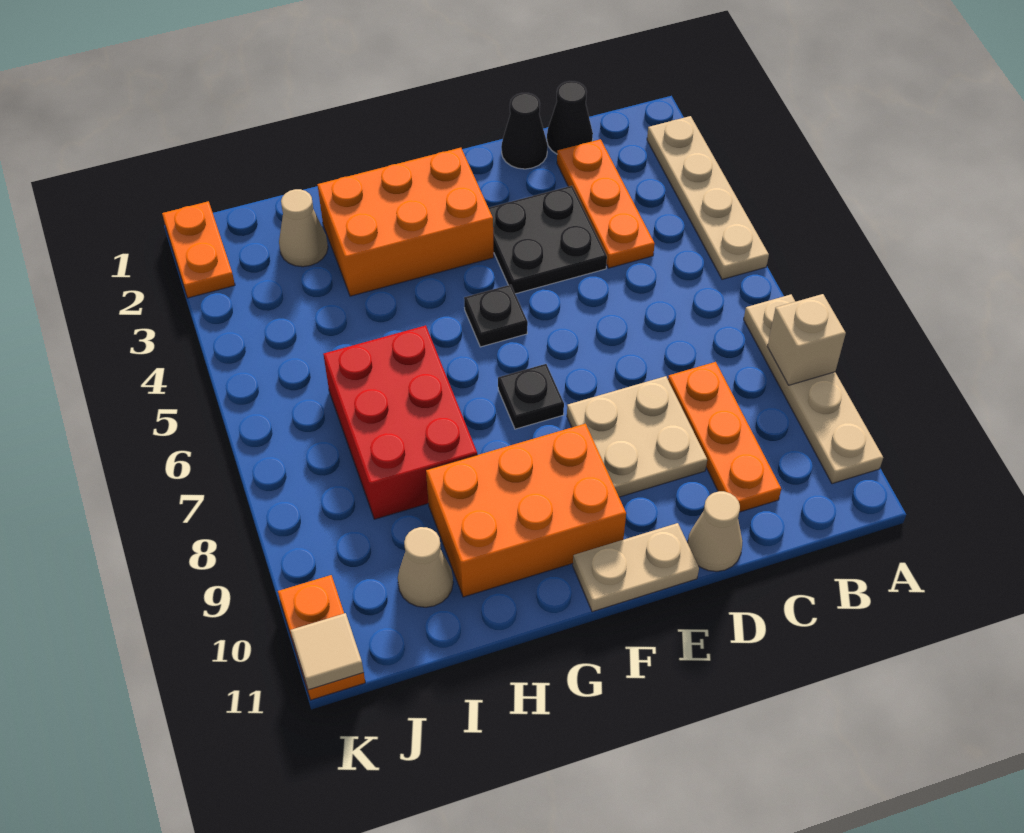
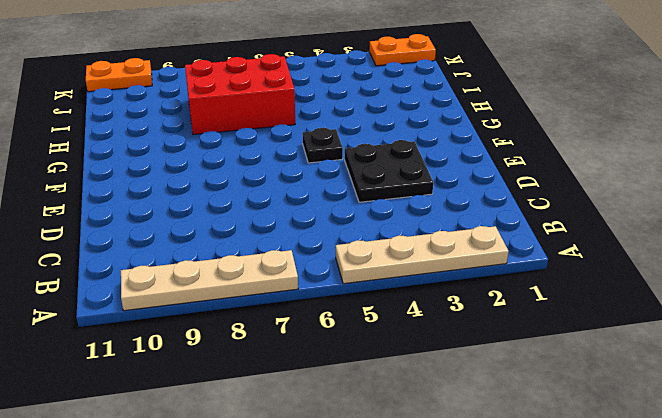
none -> black 1x1 cone [547,81,593,154]
none -> orange 1x3 plate [557,139,655,268]
none -> orange 1x3 plate [668,362,781,512]

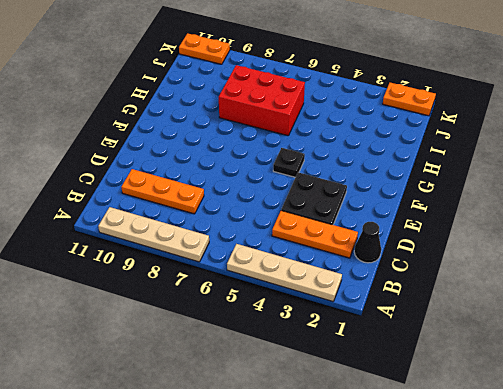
none -> black 1x1 cone [501,93,548,169]
none -> tan 2x2 plate [567,376,707,497]
none -> tan 1x1 cone [688,491,742,571]

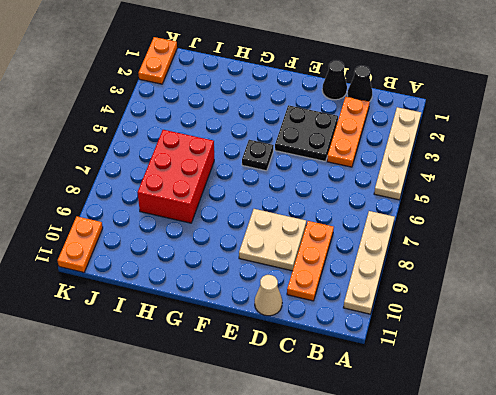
none -> tan 1x2 plate [573,523,699,612]
none -> orange 2x3 brick [317,148,494,296]
none -> black 1x1 plate [498,364,564,429]

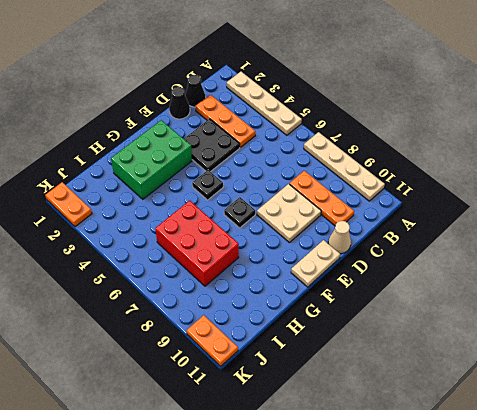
green 2x3 brick [111,120,192,199] -> orange 2x3 brick [317,148,494,296]
none -> orange 2x3 brick [426,424,626,597]
none -> tan 1x1 cone [279,189,328,267]
none -> tan 1x1 cone [398,527,453,607]

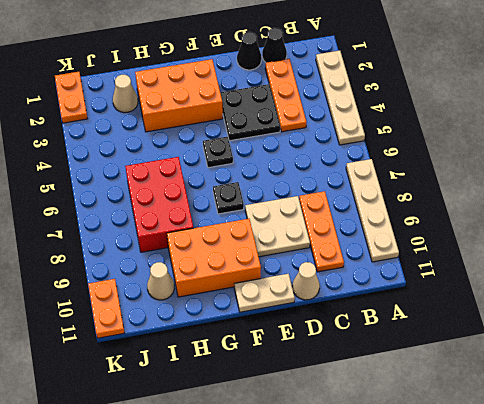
none -> tan 1x1 brick [767,294,846,385]
none -> tan 1x1 tile [291,613,364,690]

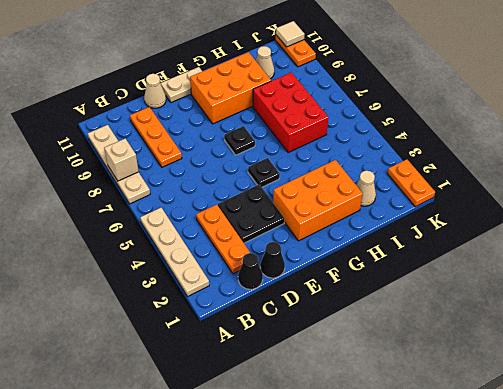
none -> tan 2x2 plate [567,376,707,497]

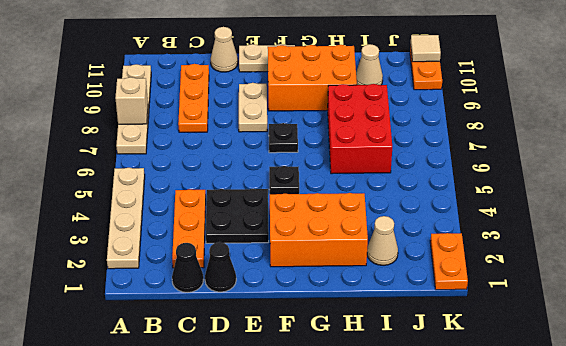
tan 1x2 plate [239,83,267,132] -> tan 2x2 plate [567,376,707,497]

